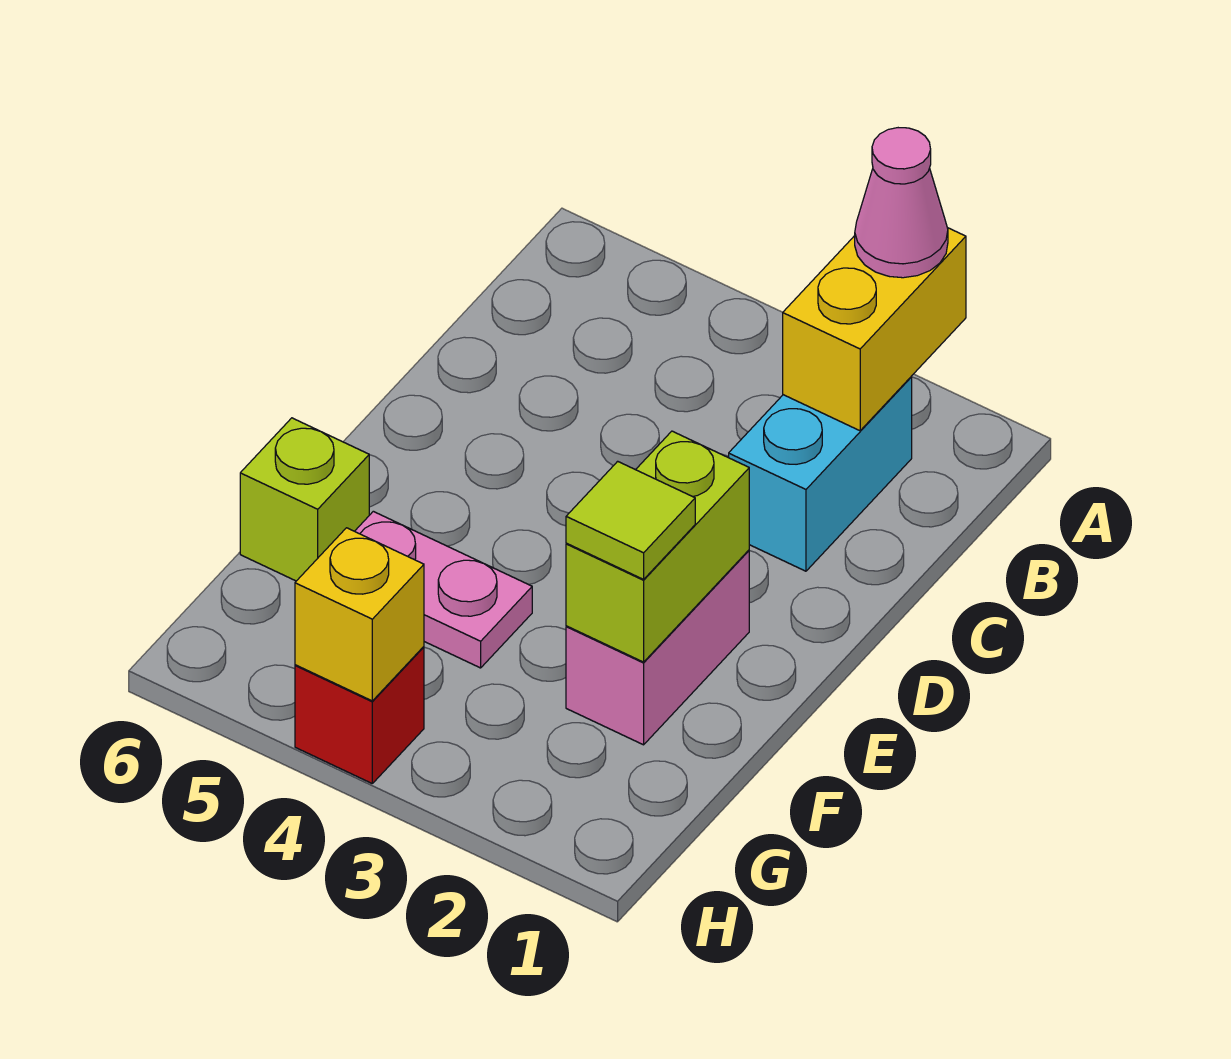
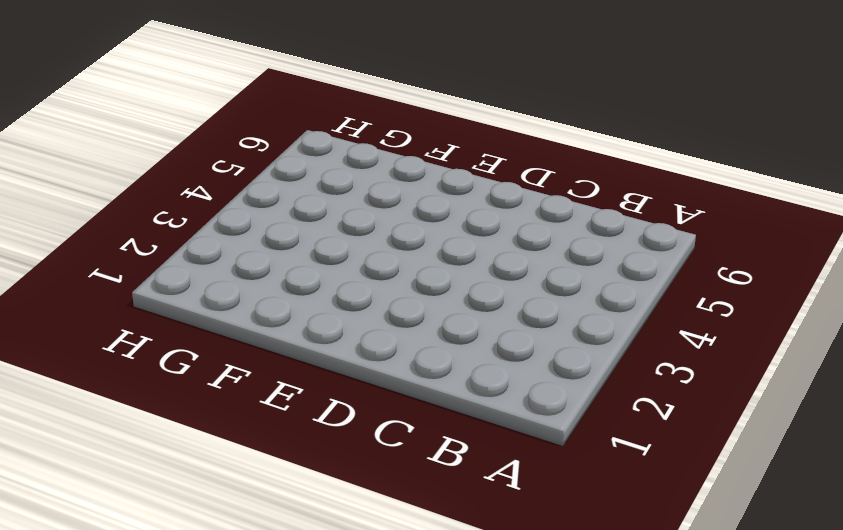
none -> cyan 1x2 brick [729,377,912,571]
none -> pink 1x2 brick [566,550,749,745]

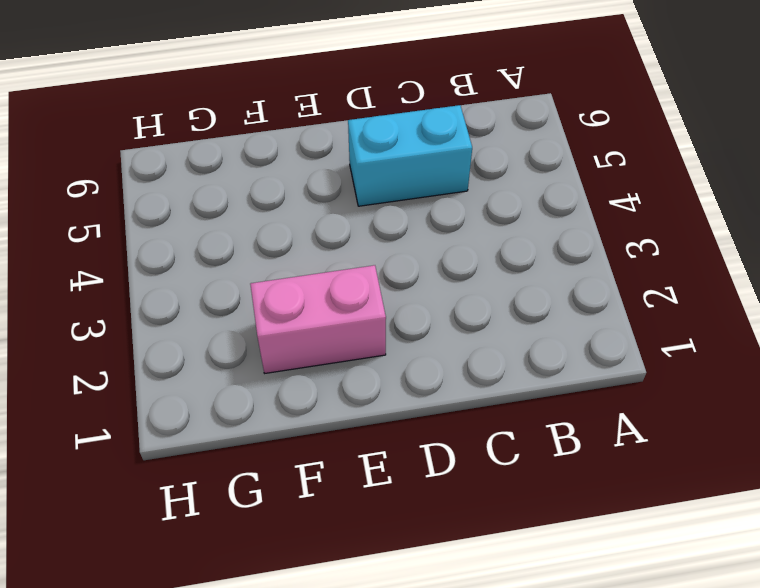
cyan 1x2 brick [348,105,472,206] -> cyan 1x2 brick moved to [729,377,912,571]
none -> pink 1x2 plate [355,511,532,668]
none -> lime 1x1 brick [240,418,369,581]

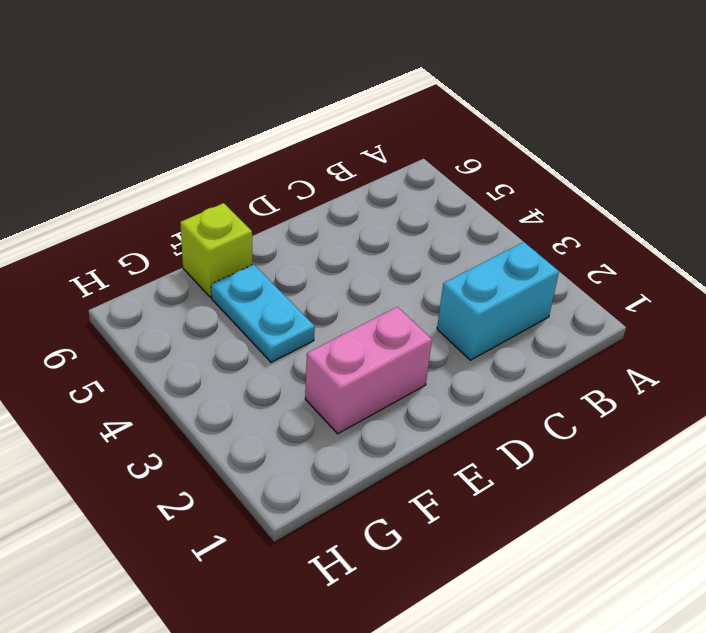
cyan 1x2 plate [211,264,315,362] -> pink 1x2 plate [355,511,532,668]
none -> red 1x1 brick [295,647,424,783]
none -> yellow 1x2 brick [783,228,966,431]

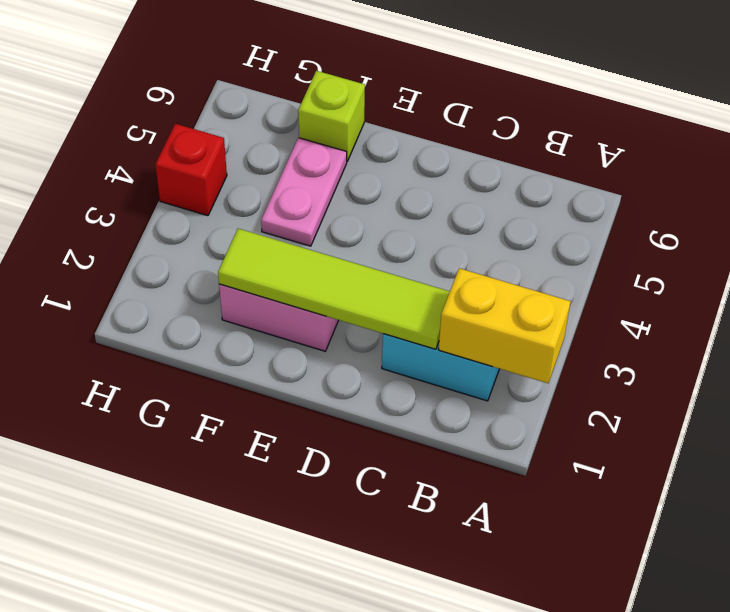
lime 1x4 tile [218,229,450,349] -> lime 1x2 brick [566,431,749,662]
none -> yellow 1x1 brick [295,528,424,701]
none -> pink 1x1 cone [855,128,948,278]

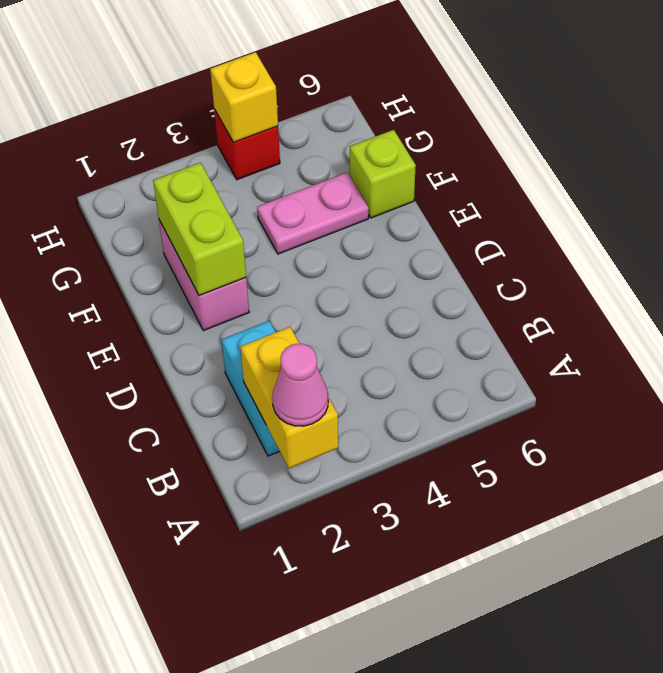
none -> lime 1x1 tile [566,461,695,579]

